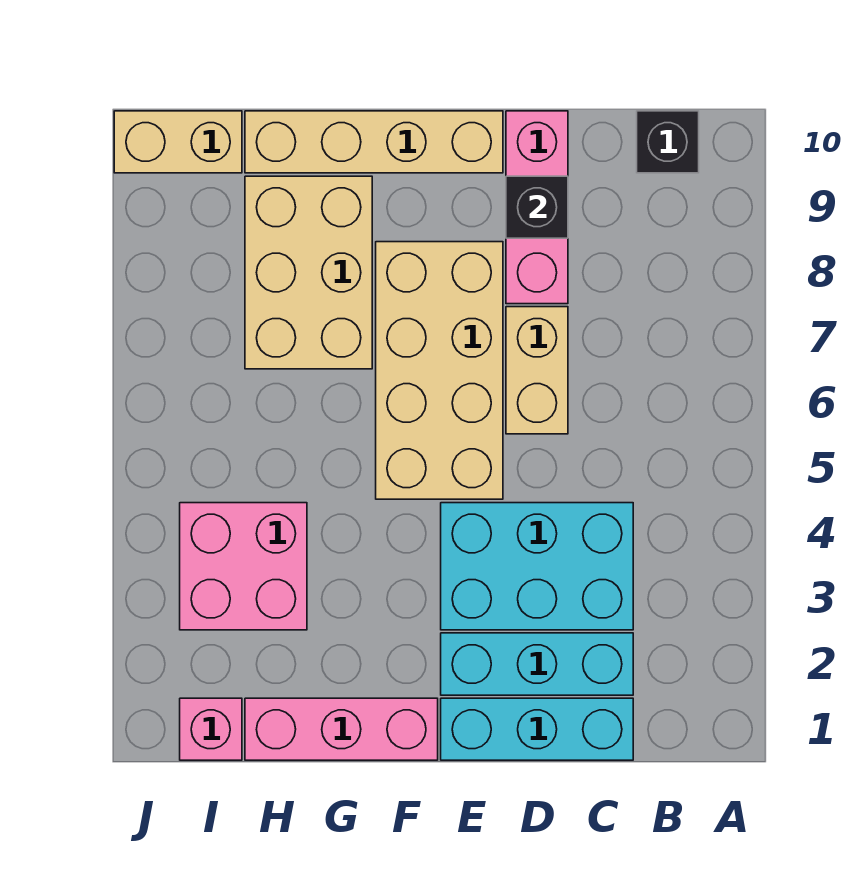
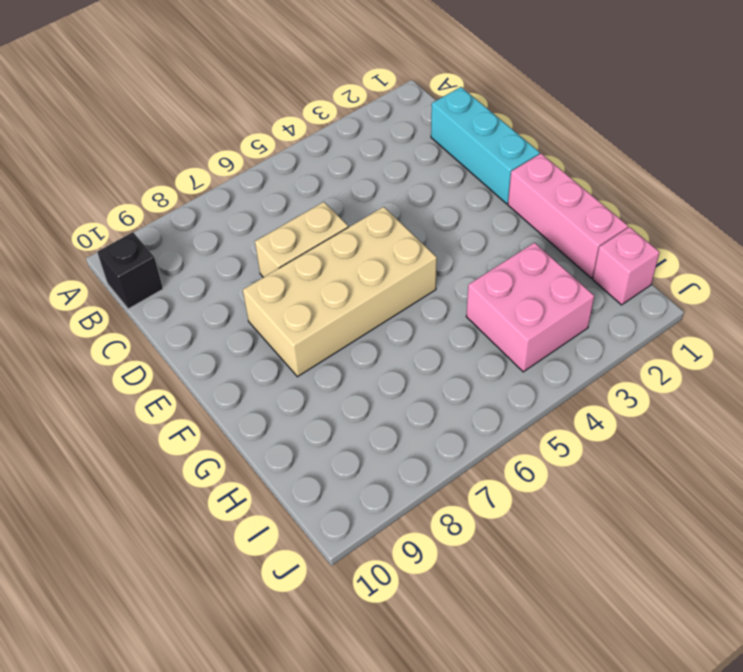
none -> cyan 1x3 brick [441,633,633,695]
none -> cyan 2x3 brick [441,503,633,630]
none -> pink 1x3 brick [506,111,568,304]

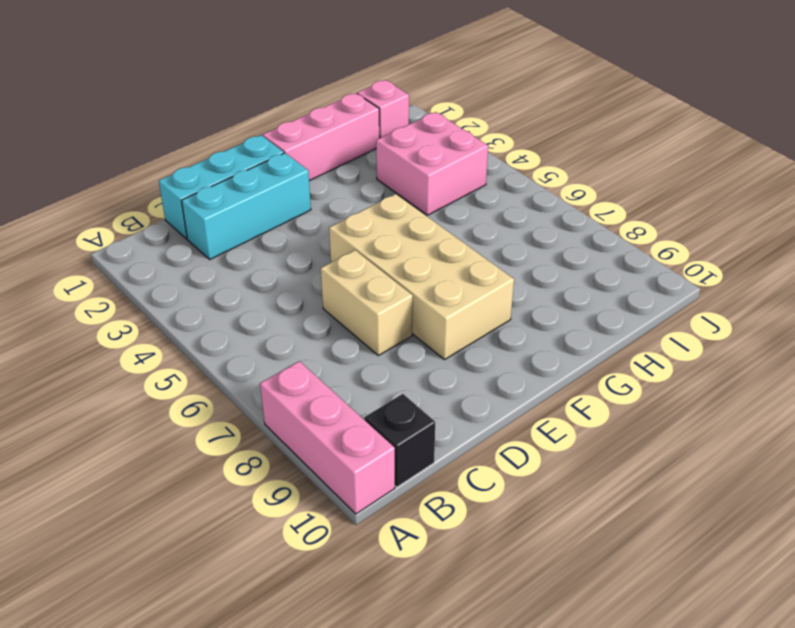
pink 1x3 brick [260,361,395,514] -> pink 1x3 brick moved to [506,111,568,304]
none -> cyan 2x3 brick [441,503,633,630]
none -> tan 1x4 brick [245,111,503,173]
none -> tan 2x3 brick [245,176,372,369]

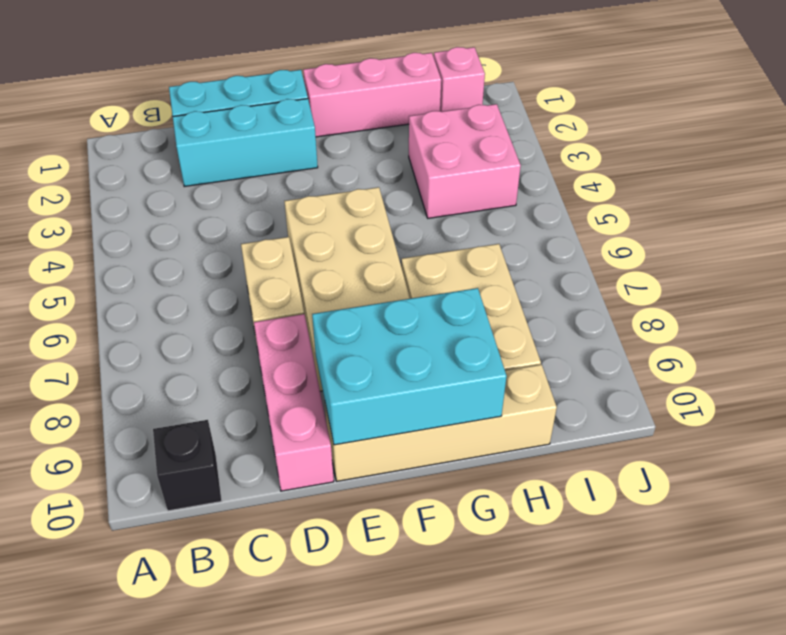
cyan 2x3 brick [312,288,507,445] -> cyan 2x3 brick moved to [441,503,633,630]
none -> tan 1x2 brick [114,111,242,173]
none -> black 1x1 brick [506,176,568,238]

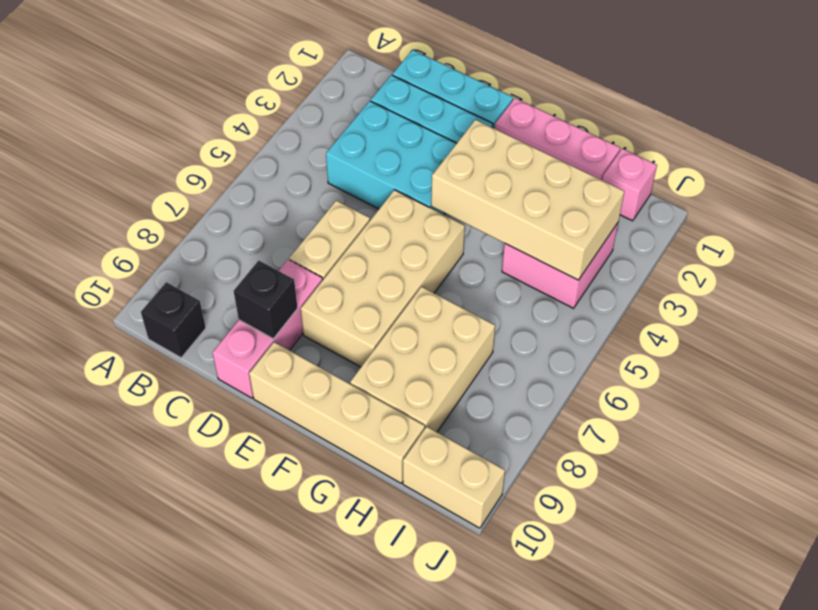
tan 2x4 brick [431,120,624,280] -> none

